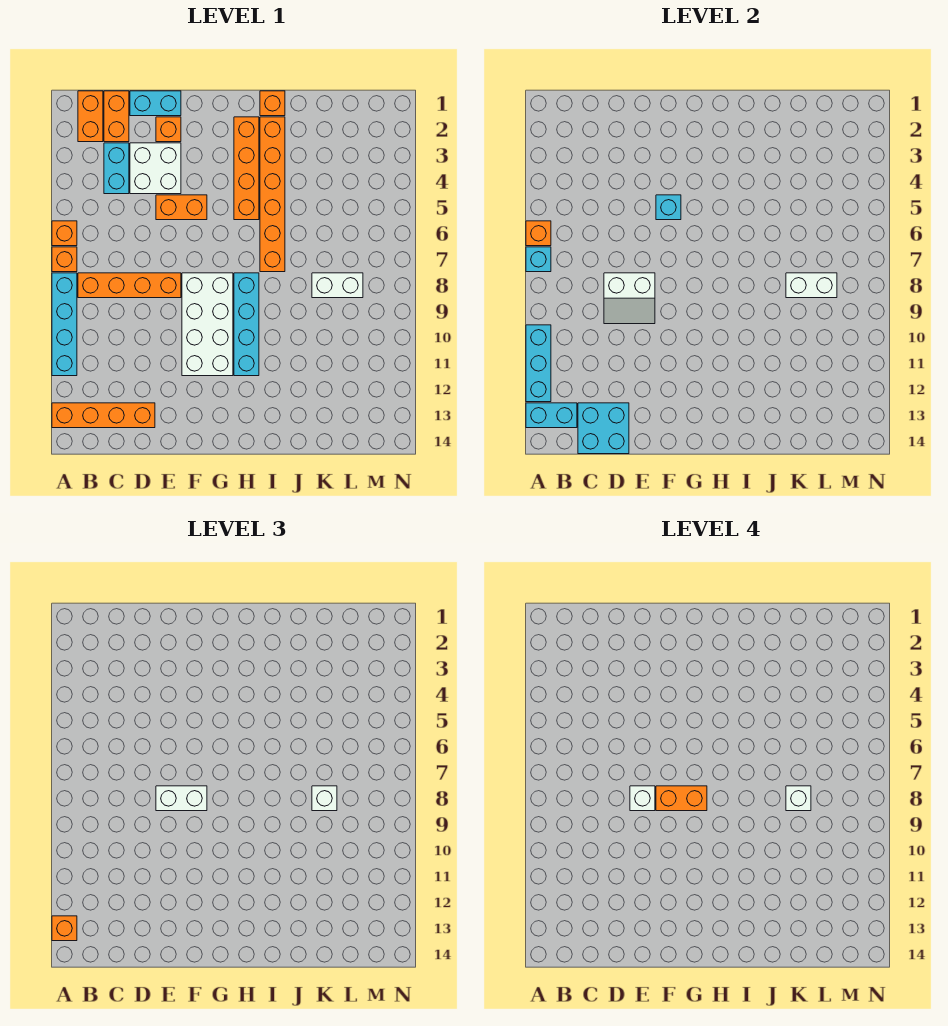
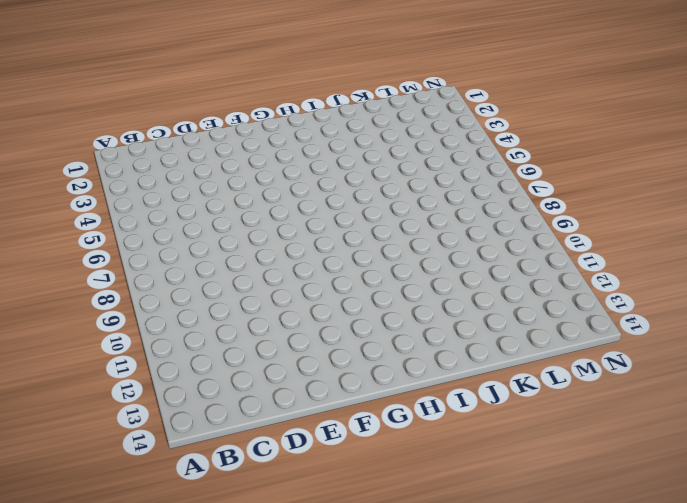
none -> orange 1x1 brick [52,221,77,246]
none -> orange 1x1 brick [52,247,77,272]
none -> cyan 1x4 brick [52,273,77,376]
none -> orange 1x4 brick [52,403,155,428]

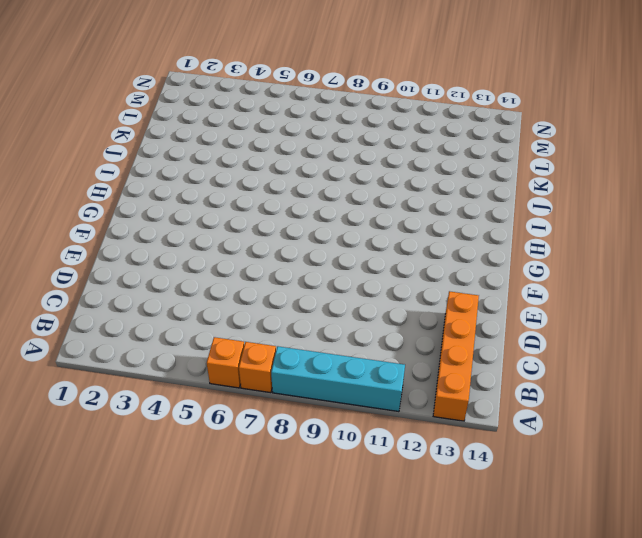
none -> orange 1x2 brick [78,91,103,142]
none -> orange 1x4 brick [78,273,181,298]
none -> orange 1x2 brick [104,91,129,142]
none -> cyan 1x2 brick [104,143,129,194]

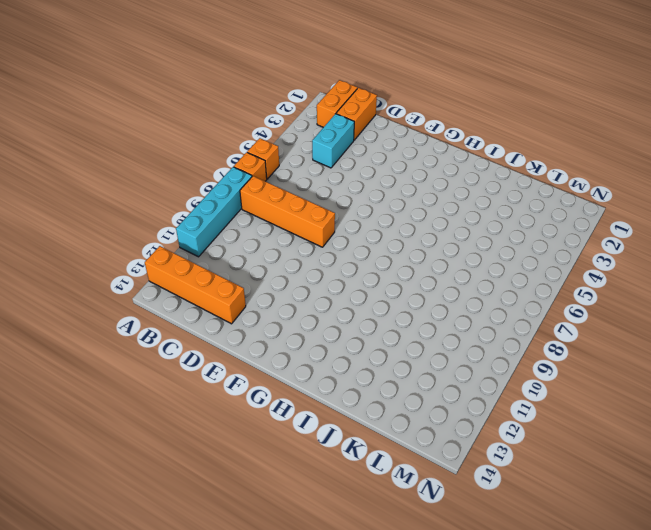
none -> cyan 1x2 brick [130,91,181,116]
none -> white 2x2 brick [130,143,181,194]
none -> orange 1x1 brick [156,117,181,142]
none -> orange 1x2 brick [156,195,207,220]

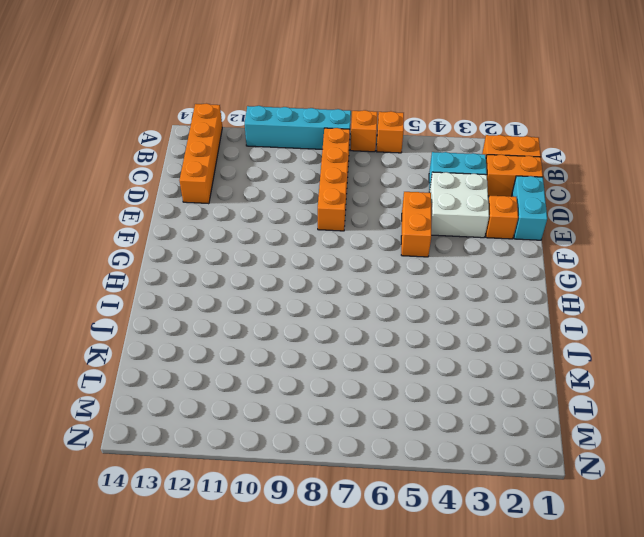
none -> white 2x4 brick [182,273,233,376]
none -> orange 1x4 brick [234,117,259,220]
none -> cyan 1x4 brick [234,273,259,376]
none -> orange 1x1 brick [260,91,285,116]

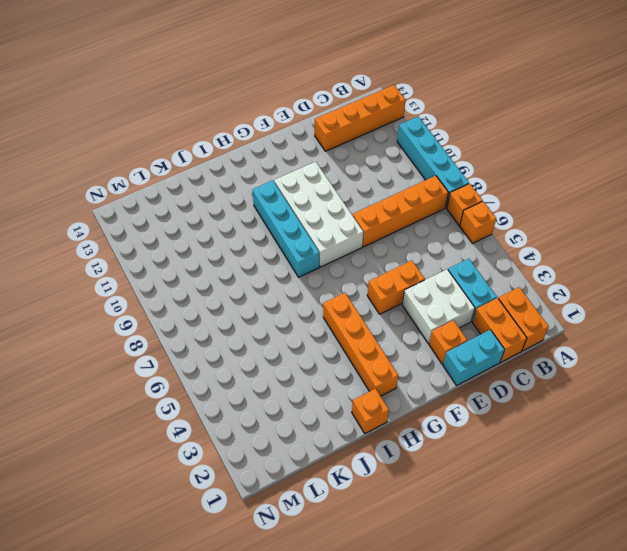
none -> orange 1x6 brick [260,117,285,272]
none -> white 1x2 brick [312,273,363,298]
none -> orange 1x1 brick [526,221,551,246]
none -> cyan 1x1 brick [526,247,551,272]

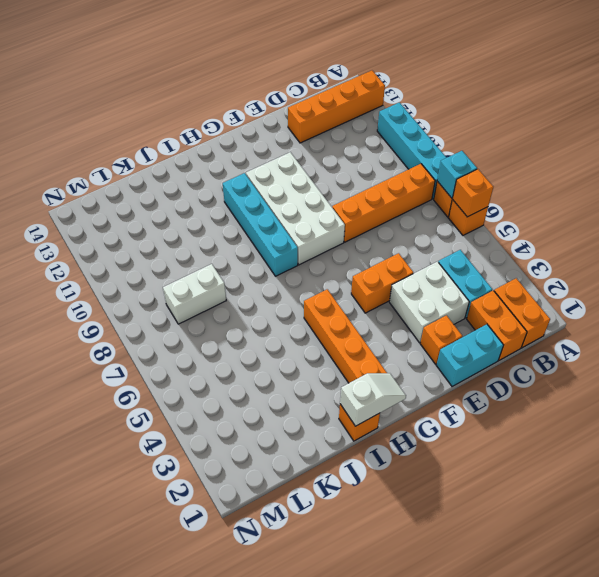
white 1x2 slope [340,373,406,426] -> none
none -> orange 1x6 brick [260,117,285,272]
none -> cyan 1x3 brick [526,325,551,402]
none -> cyan 1x2 brick [526,403,577,428]
none -> cyan 2x2 brick [578,403,629,454]

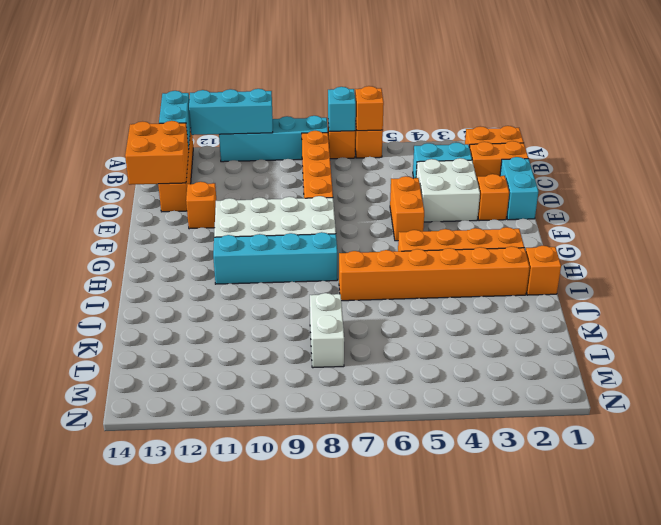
orange 2x2 brick [125,121,189,185] -> cyan 2x2 brick [578,403,629,454]
orange 1x1 brick [186,182,217,229] -> orange 1x1 brick moved to [52,916,77,941]
none -> white 2x2 slope [604,273,655,324]
none -> cyan 1x1 brick [656,195,681,220]
none -> white 1x2 brick [786,273,837,298]
none -> white 1x2 brick [156,786,207,811]

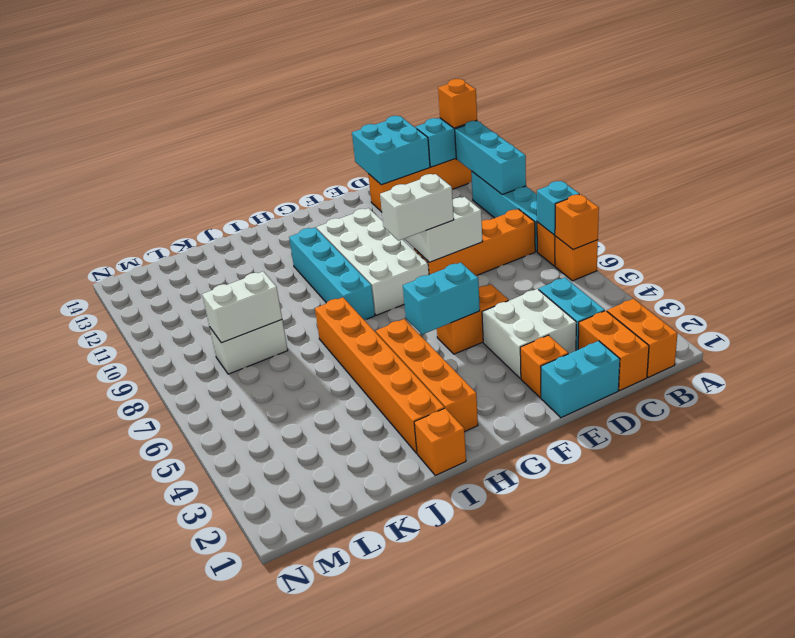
cyan 1x2 brick [403,263,480,334] -> cyan 1x1 brick [656,195,681,220]
none -> white 1x1 brick [312,786,337,811]
none -> white 1x1 brick [630,786,655,811]
none -> orange 1x2 brick [656,786,707,811]
none -> white 1x1 brick [786,786,811,811]

